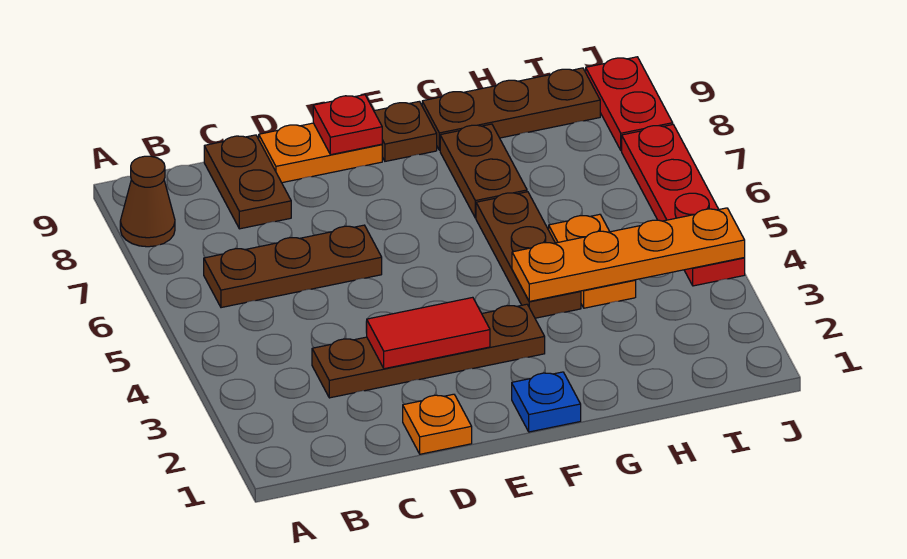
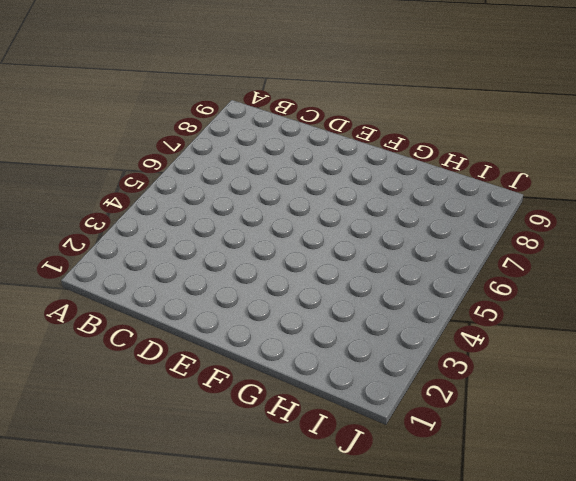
none -> brown 1x1 cone [120,156,175,247]
none -> brown 1x3 plate [204,225,382,308]
none -> brown 1x4 plate [312,304,545,398]

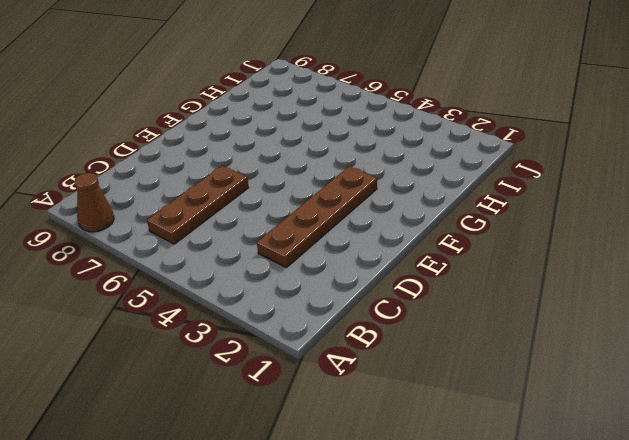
none -> brown 1x2 plate [204,135,291,229]
none -> orange 1x1 plate [403,394,472,454]
none -> orange 1x2 plate [259,123,382,183]

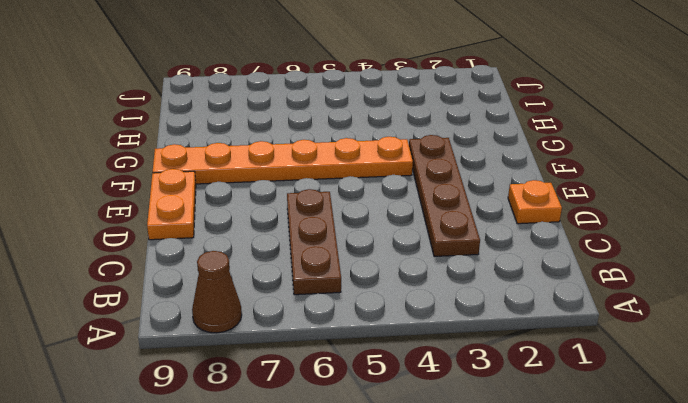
orange 1x6 plate [153,137,413,184] -> brown 1x1 plate [374,101,437,161]
none -> brown 1x2 plate [204,135,291,229]
none -> blue 1x1 plate [512,372,581,432]
none -> brown 1x3 plate [476,192,581,318]

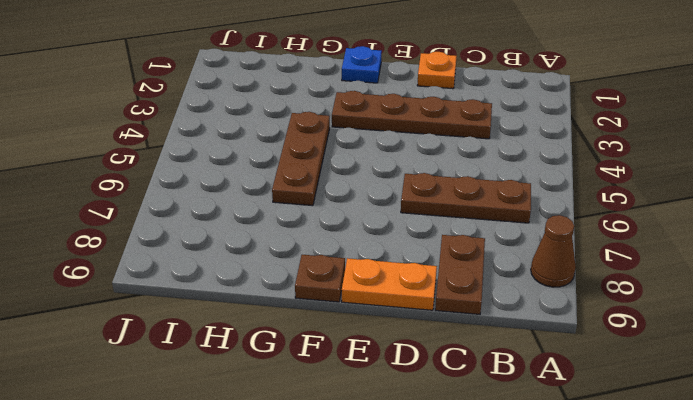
none -> brown 1x2 plate [440,124,527,218]
none -> brown 1x3 plate [422,68,600,150]
none -> orange 1x2 plate [549,214,636,308]

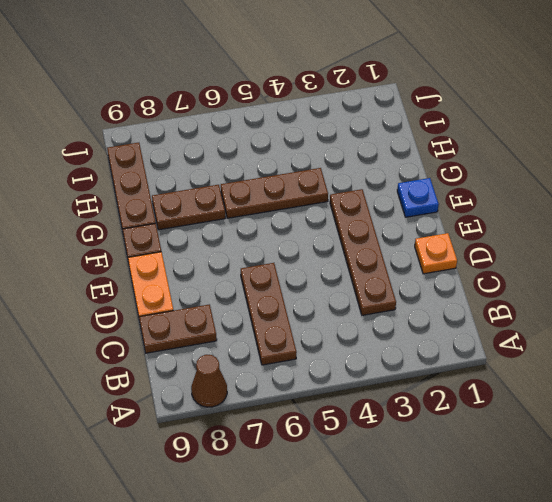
none -> orange 1x2 plate [549,214,636,308]
none -> red 1x4 plate [622,125,745,286]
none -> red 1x2 plate [586,57,673,151]

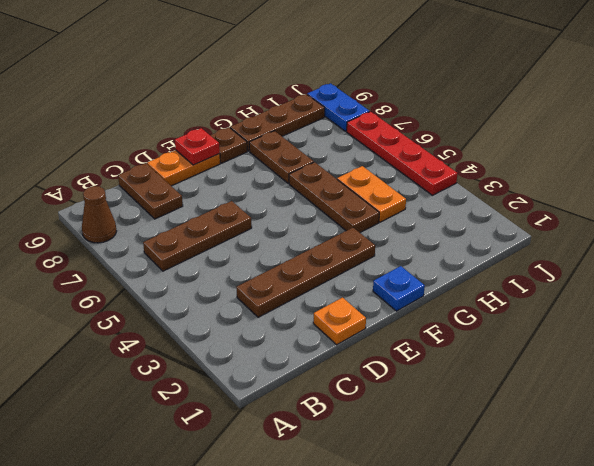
blue 1x2 plate [307,83,370,131] -> red 1x2 plate [586,57,673,151]
none -> red 1x2 tile [367,297,490,369]
none -> orange 1x4 plate [512,208,745,301]

